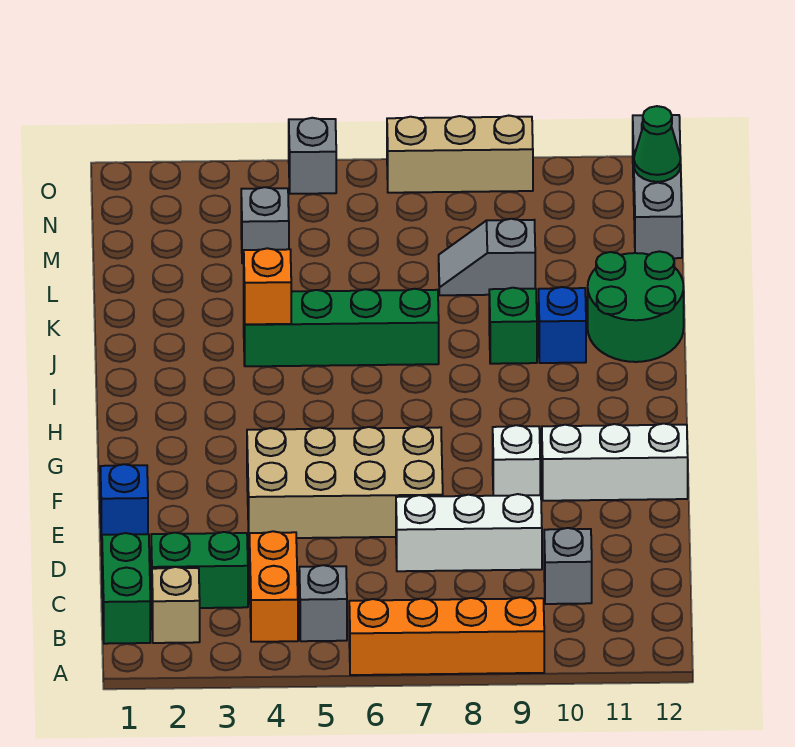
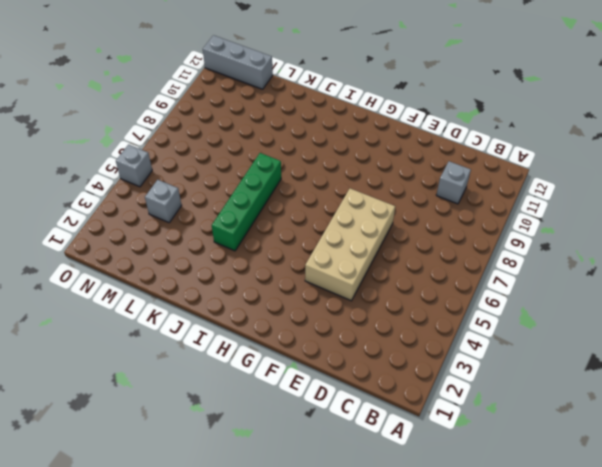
none -> orange 1x4 brick [349,597,544,675]
none -> green 1x2 brick [102,533,150,644]
none -> tan 1x1 brick [152,567,200,643]

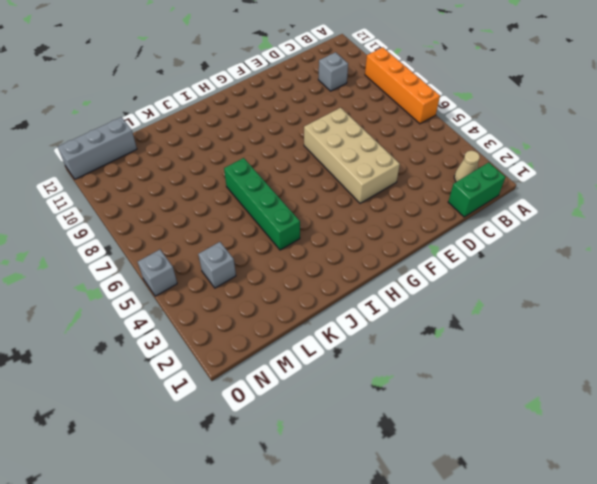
tan 1x1 cone [454,151,480,182] -> tan 1x1 brick [152,567,200,643]
none -> orange 1x2 brick [249,531,298,642]
none -> grey 1x1 brick [299,565,347,641]
none -> green 1x2 brick [151,532,248,608]

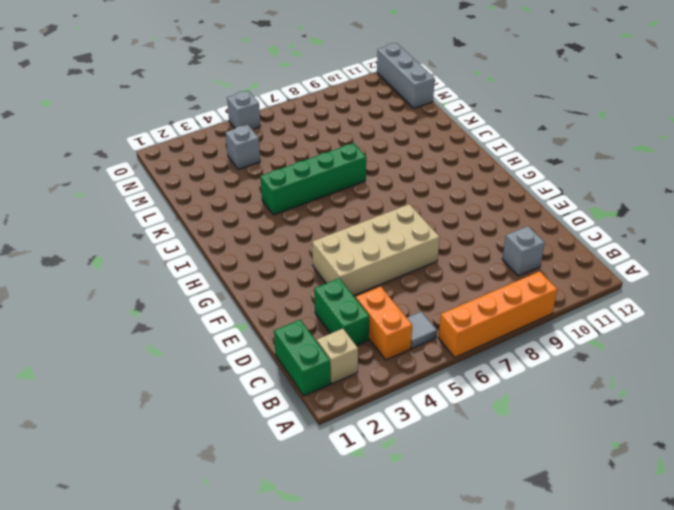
grey 1x1 tile [407,312,437,348] -> grey 1x1 brick [299,565,347,641]
green 1x2 brick [314,278,369,346] -> green 1x2 brick turned to [151,532,248,608]
none -> white 1x3 brick [396,494,542,571]
none -> blue 1x1 brick [100,464,148,540]
none -> white 1x1 brick [493,425,540,496]

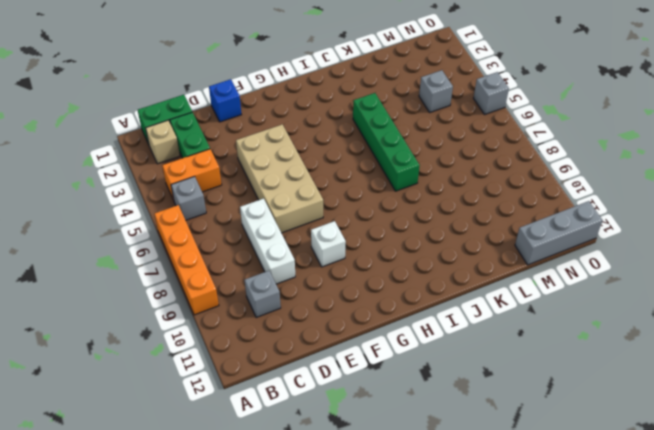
none -> white 1x3 brick [542,424,688,501]
none -> green 1x1 brick [489,288,537,364]
none -> blue 1x1 brick [539,287,586,363]

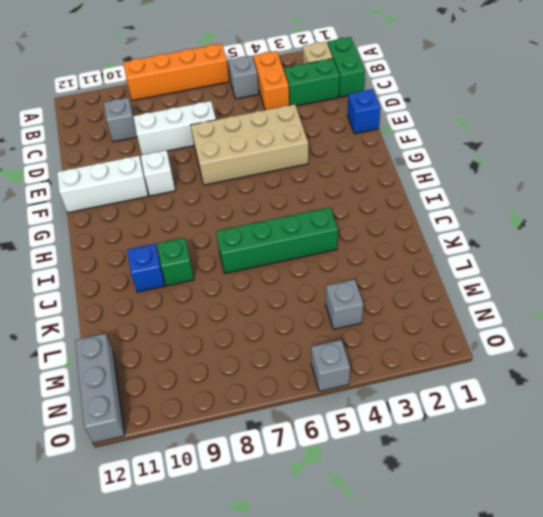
none -> green 2x2 round brick [588,251,684,362]
none -> grey 1x2 slope [439,219,535,295]
none -> tan 1x3 brick [387,116,533,193]

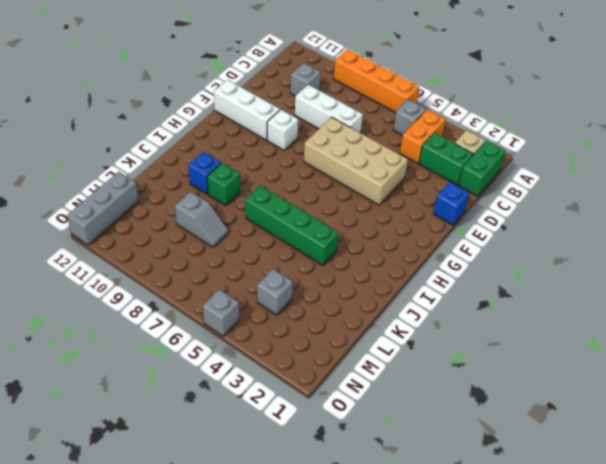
none -> green 2x2 round brick [588,251,684,362]
none -> tan 1x3 brick [387,116,533,193]
none -> orange 1x1 brick [244,248,291,324]

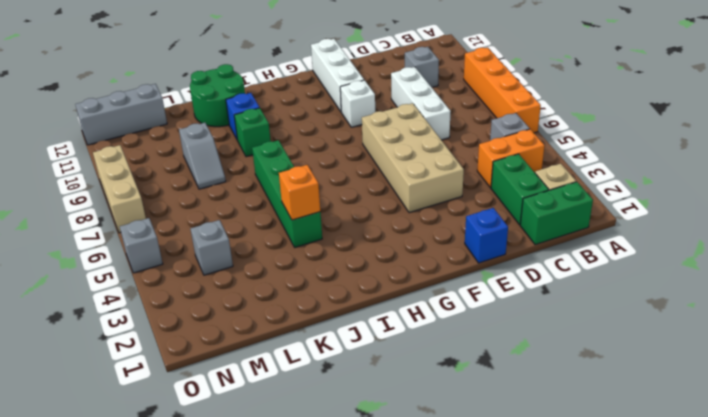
none -> green 1x1 cone [634,106,681,182]

